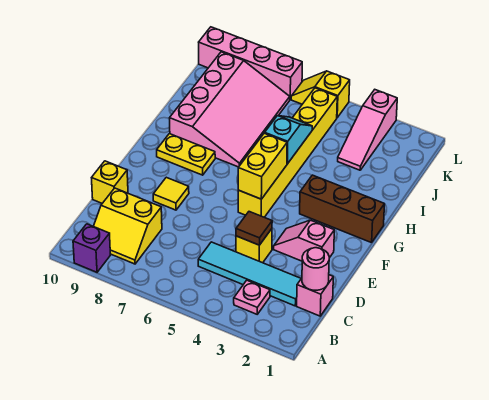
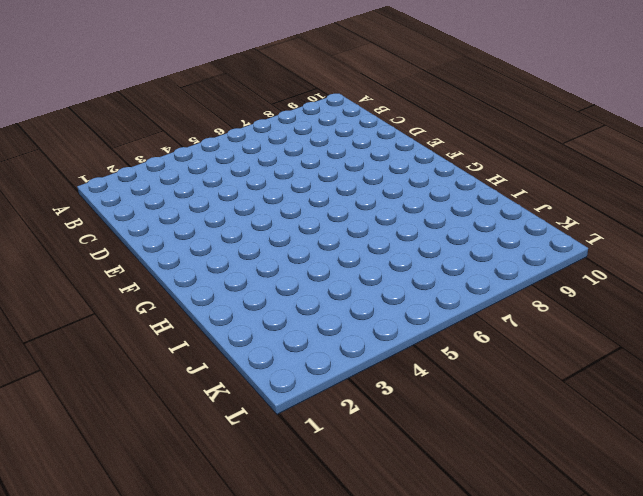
none -> purple 1x1 brick [73,224,110,272]
none -> pink 1x1 plate [234,280,270,314]
none -> yellow 2x2 slope [94,188,162,264]

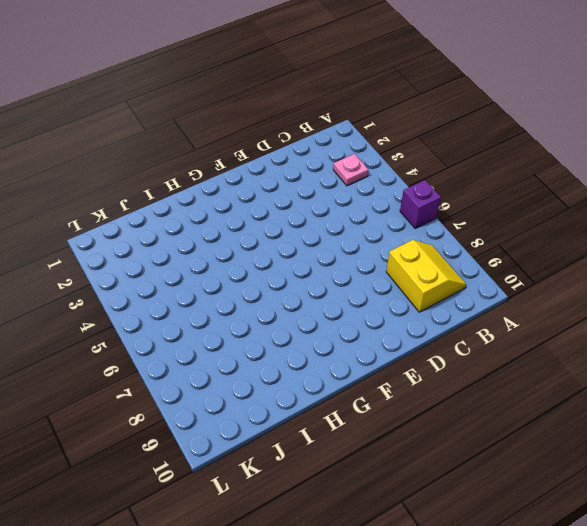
purple 1x1 brick [400,180,441,228] -> purple 1x1 brick moved to [73,224,110,272]
none -> pink 1x1 brick [297,275,333,316]
none -> cyan 1x4 tile [198,242,301,306]
none -> yellow 1x1 brick [236,229,272,263]

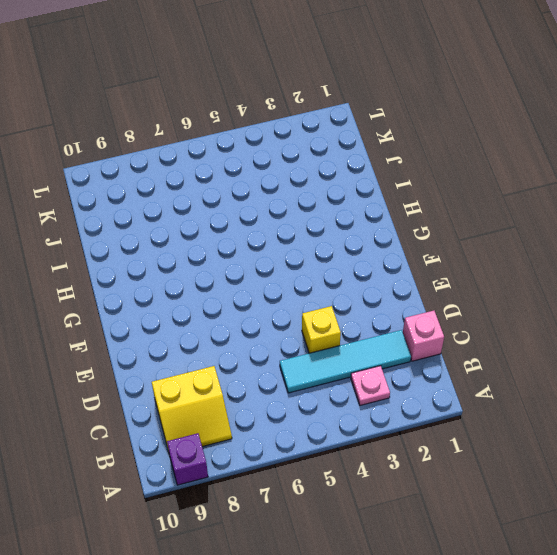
none -> yellow 1x1 brick [92,161,128,203]
none -> pink 1x2 slope [274,220,334,261]
none -> yellow 1x1 tile [153,177,189,210]

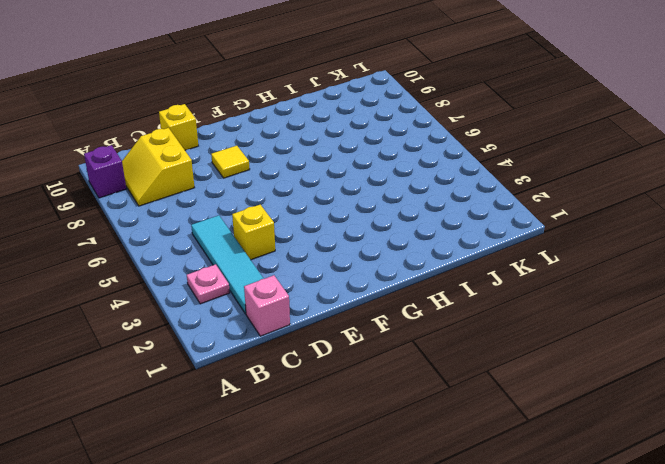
none -> pink 1x2 slope [274,220,334,261]
none -> yellow 1x6 brick [238,88,337,217]
none -> brown 1x3 brick [300,175,385,243]

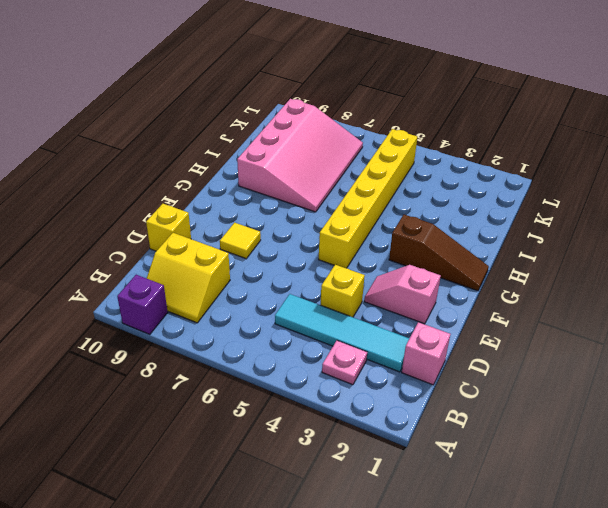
brown 1x3 slope [389,215,489,291] -> brown 1x3 brick [300,175,385,243]
none -> yellow 1x2 plate [157,134,215,175]
none -> pink 1x3 slope [338,90,397,170]
none -> yellow 1x2 slope [291,71,350,118]

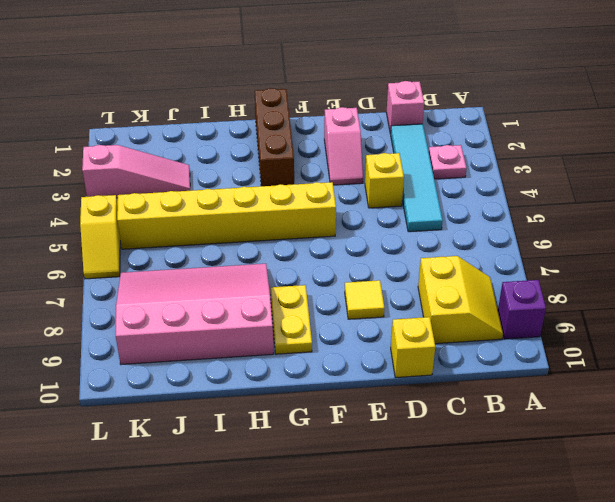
none -> pink 1x4 brick [199,27,302,99]
none -> pink 1x1 round brick [302,248,329,290]
none -> brown 1x1 tile [236,212,272,245]

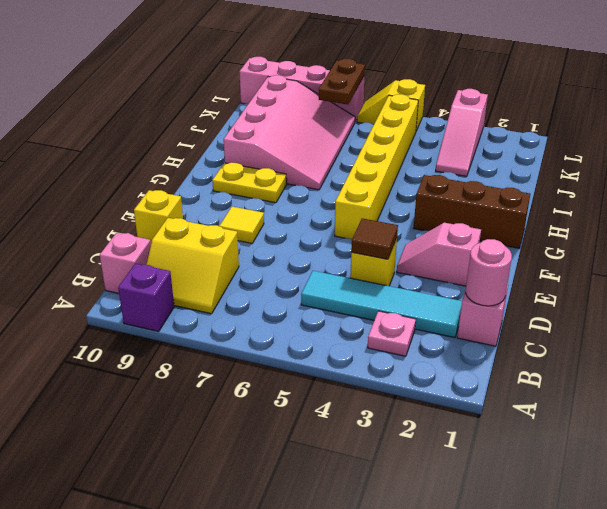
pink 1x1 brick [100,233,151,293] -> none
brown 1x2 plate [319,59,365,104] -> none
none -> yellow 1x2 brick [238,133,287,199]
none -> cyan 1x2 slope [265,116,312,164]

